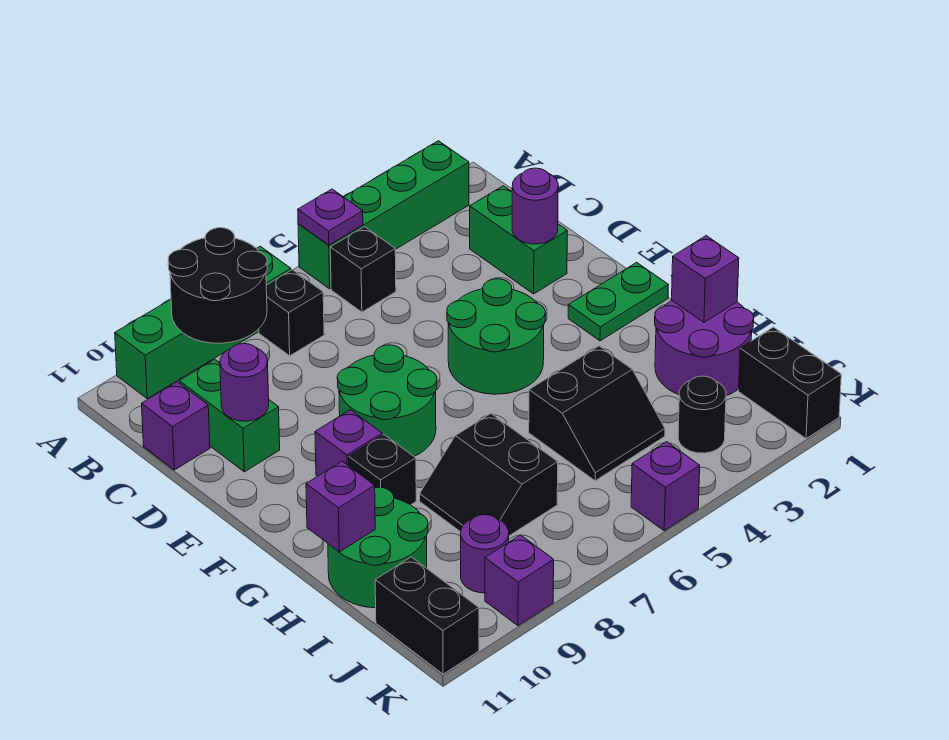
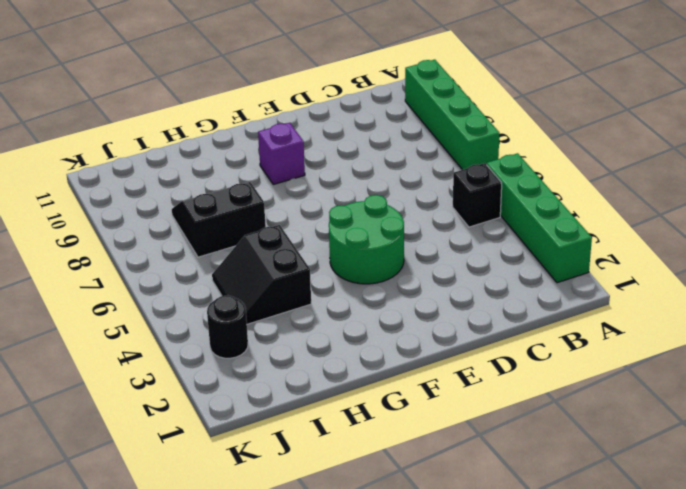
none -> black 1x1 brick [259,270,324,356]
none -> green 1x2 brick [470,186,567,294]
none -> green 1x2 brick [179,359,280,472]

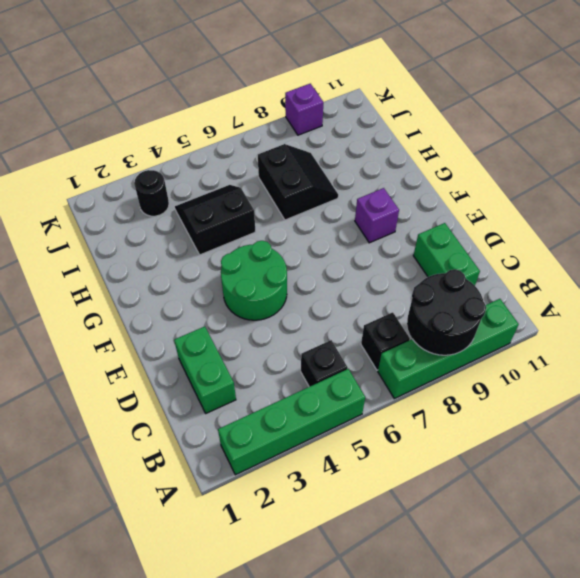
none -> purple 1x1 brick [142,382,210,470]
none -> green 2x2 round brick [337,345,437,456]
none -> green 1x2 plate [568,263,668,341]

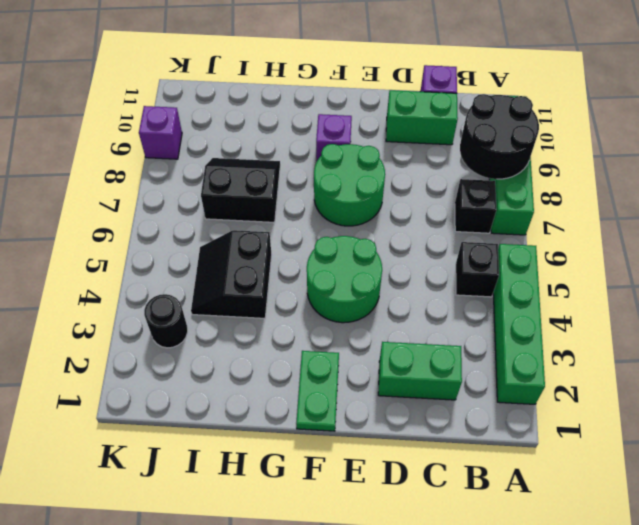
none -> black 1x1 brick [349,435,416,505]
none -> purple 2x2 round brick [655,301,754,396]
none -> green 2x2 round brick [328,487,428,608]

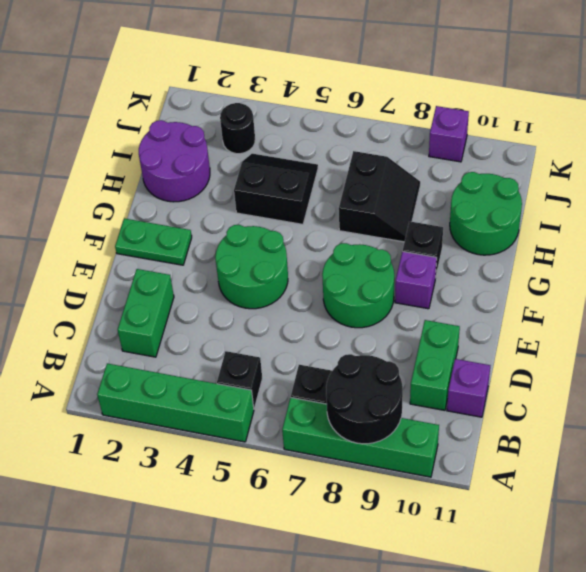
none -> black 1x2 brick [739,327,841,439]
none -> purple 1x1 round brick [461,515,509,593]
none -> black 1x2 brick [375,557,479,674]

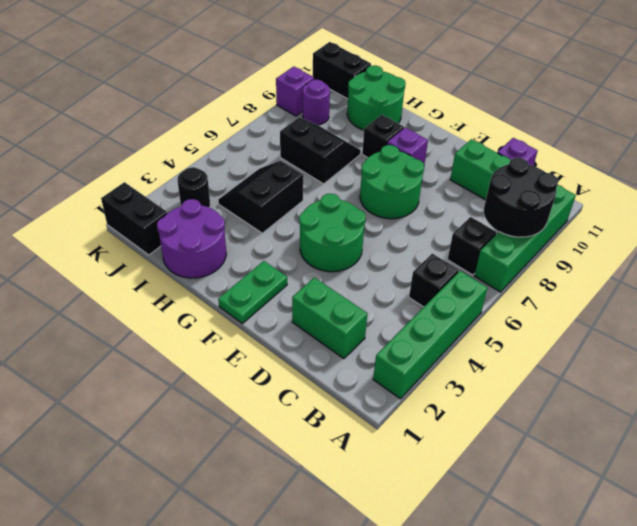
none -> purple 1x1 brick [631,442,700,531]
none -> purple 1x1 plate [298,189,363,245]
none -> purple 1x1 round brick [512,168,558,244]

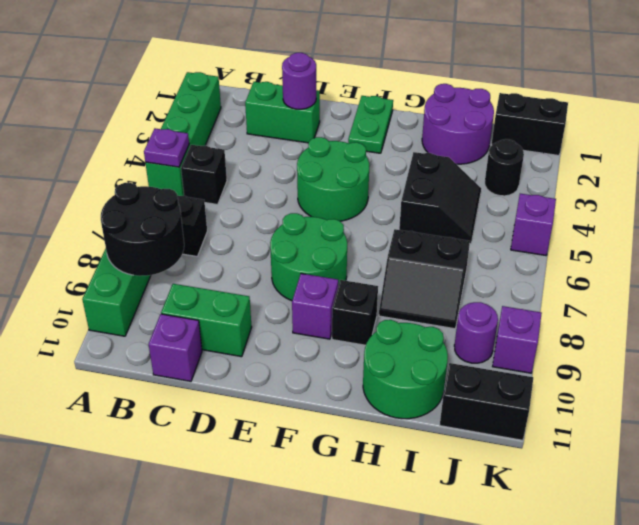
none -> purple 1x1 round brick [220,344,269,421]
none -> purple 1x1 brick [672,236,739,322]
none -> purple 1x1 brick [306,461,375,552]

